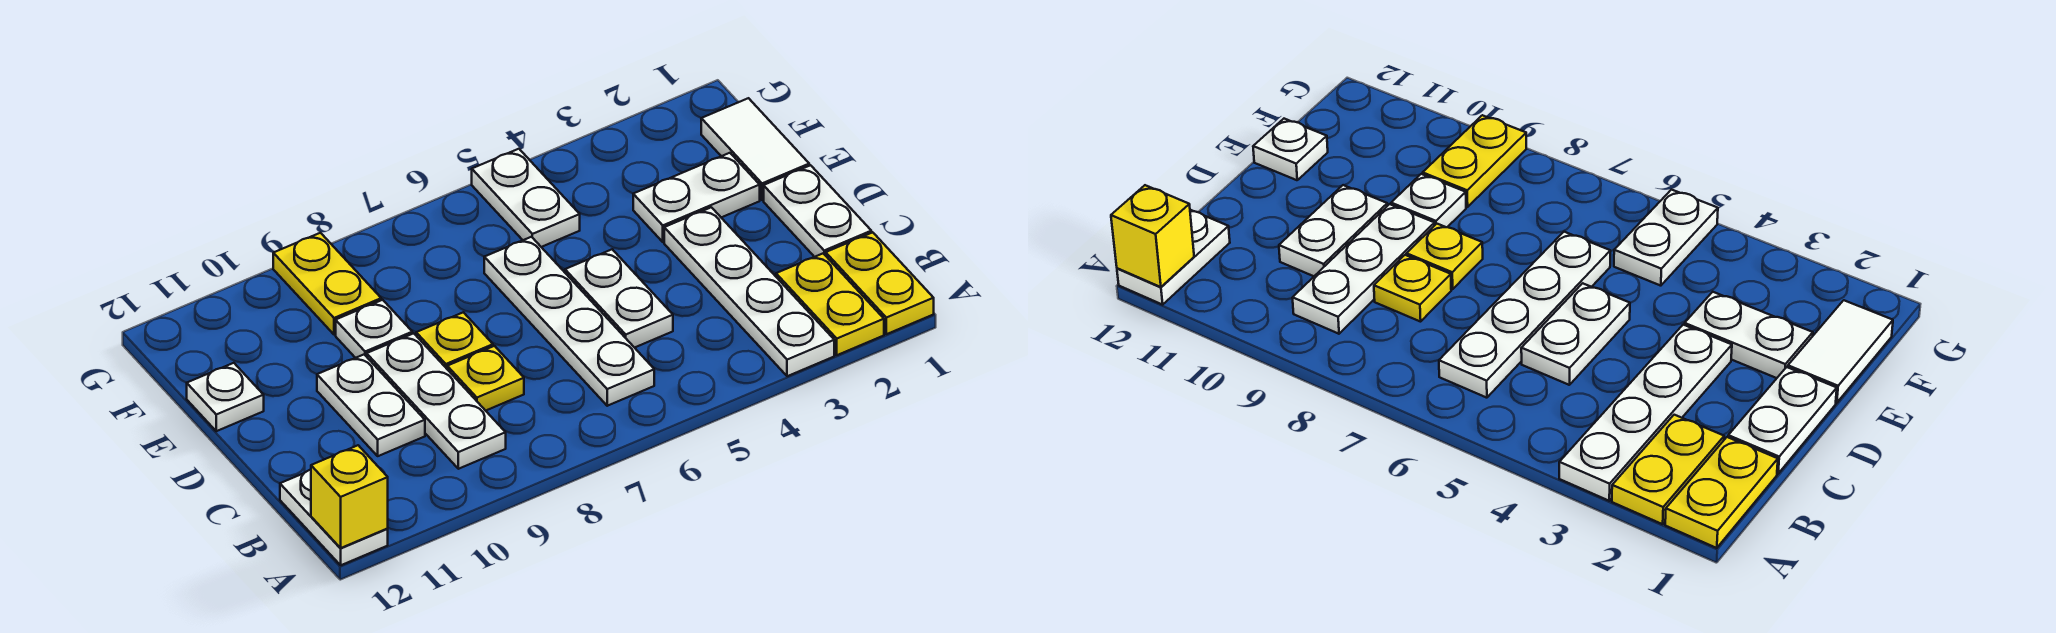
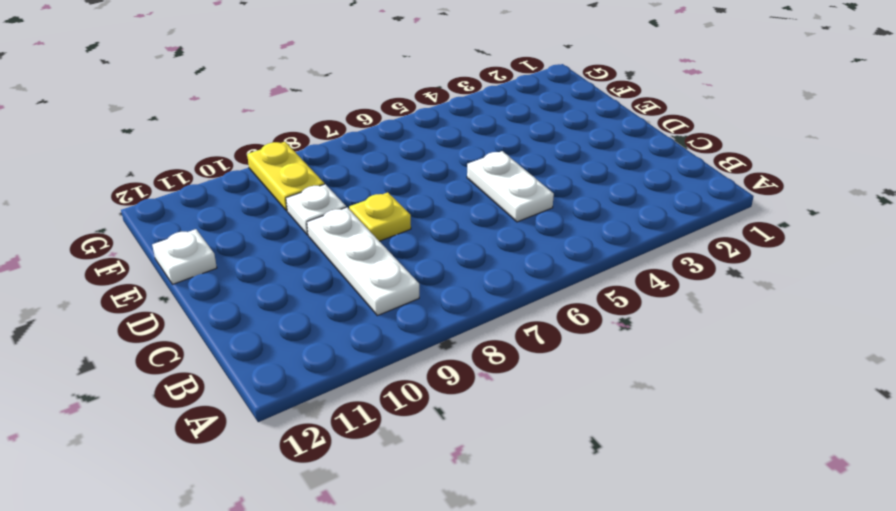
none -> yellow 1x2 plate [826,232,934,334]
none -> yellow 1x2 plate [776,254,884,355]
none -> white 1x4 plate [664,207,834,376]

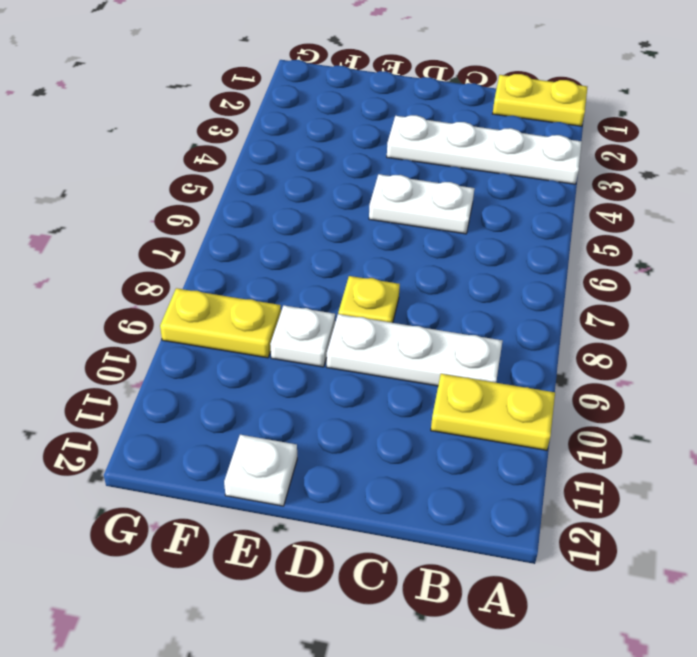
yellow 1x2 plate [431,374,555,450] -> yellow 1x2 plate moved to [776,254,884,355]
none -> white 1x2 plate [280,470,388,565]
none -> white 1x4 plate [484,237,654,406]
none -> white 1x2 plate [764,165,871,257]

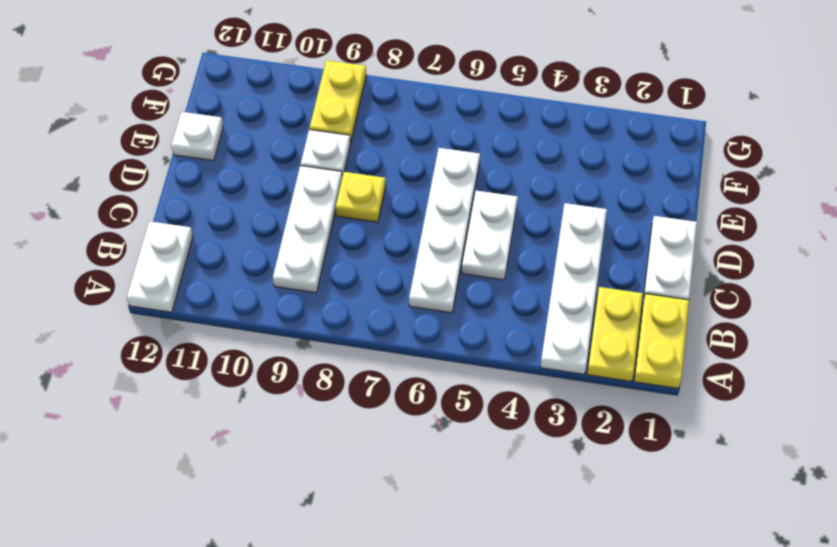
none -> yellow 1x1 plate [447,346,524,411]
none -> white 1x2 plate [317,355,425,456]
none -> white 1x2 tile [701,98,809,200]

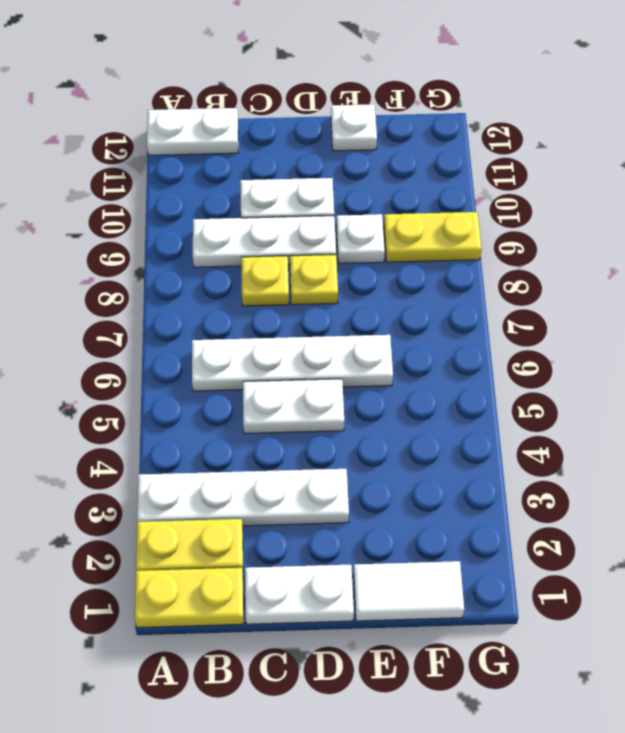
none -> white 1x2 plate [633,153,760,242]
none -> white 1x2 plate [472,149,580,247]
none -> yellow 1x1 brick [311,445,388,548]

